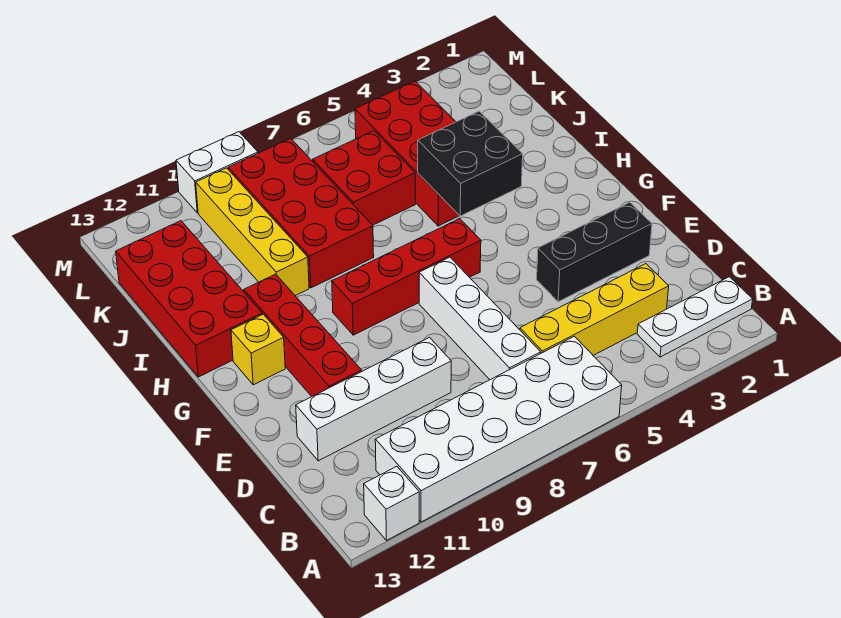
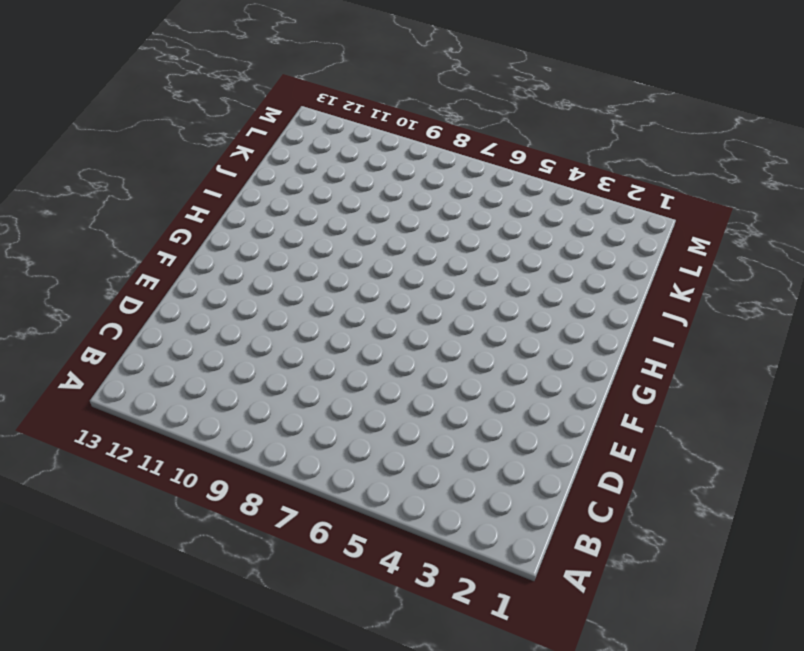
none -> white 2x6 brick [375,336,622,522]
none -> white 1x1 brick [364,466,419,541]
none -> white 1x3 plate [637,277,753,357]

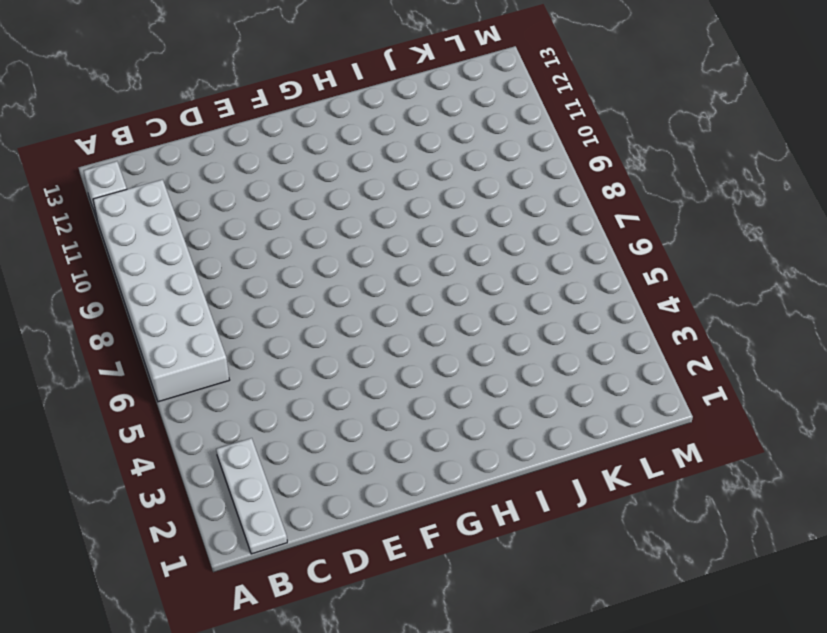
none -> yellow 1x4 brick [520,264,669,355]
none -> white 1x4 brick [419,257,541,380]
none -> white 1x4 brick [296,338,451,461]

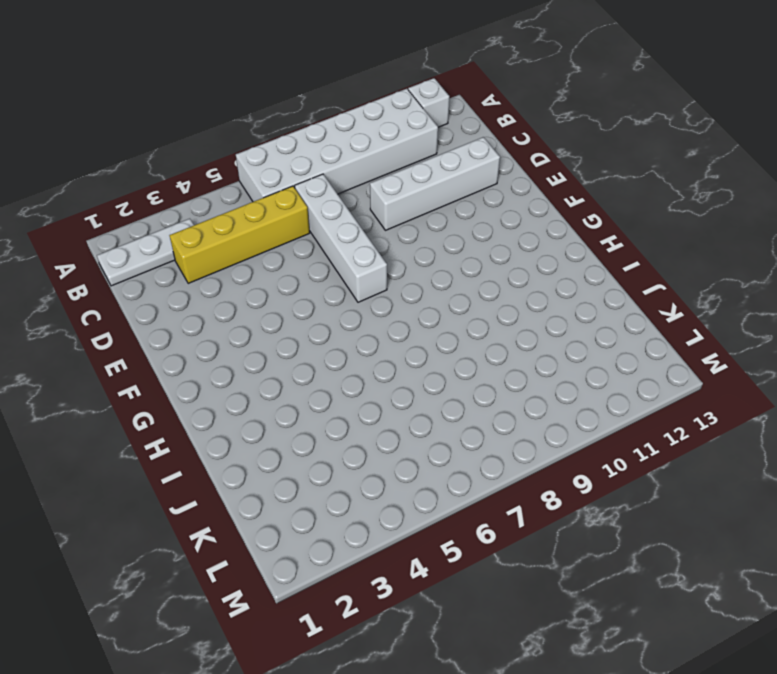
none -> black 1x3 brick [537,202,652,302]
none -> red 1x4 brick [244,274,362,396]
none -> red 1x4 brick [332,219,481,335]

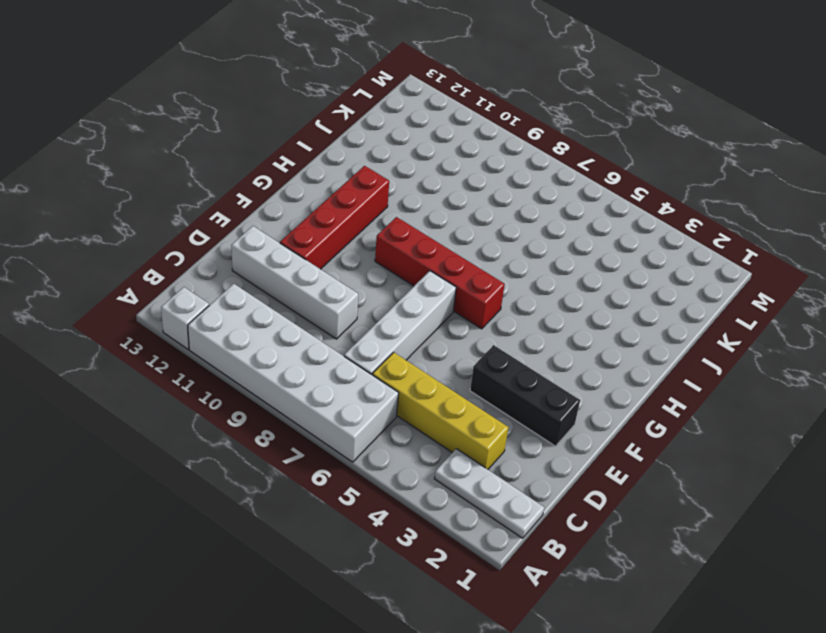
none -> yellow 1x1 brick [231,314,285,385]
none -> red 2x4 brick [116,221,262,377]
none -> red 2x4 brick [355,81,459,226]

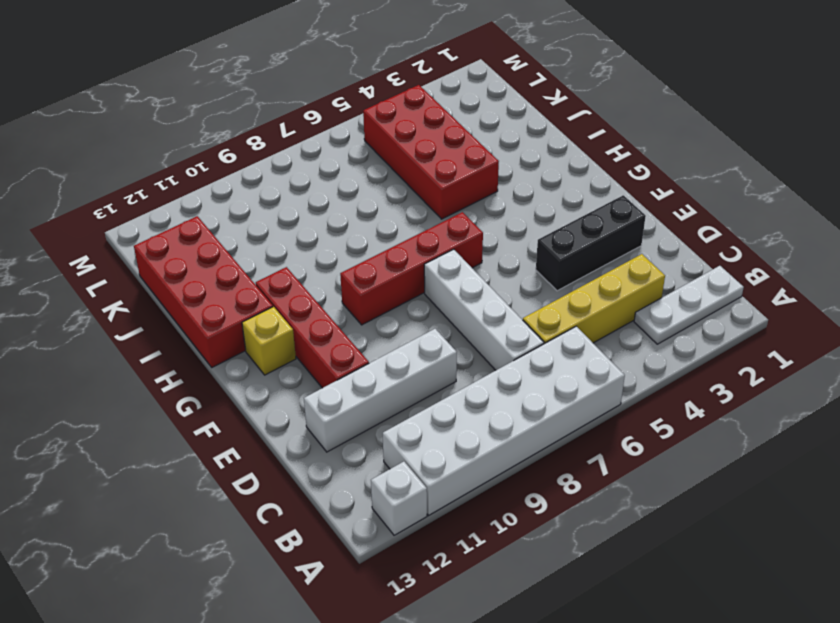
none -> red 2x4 brick [228,138,374,288]
none -> yellow 1x4 brick [196,168,309,296]
none -> red 2x2 brick [313,131,415,225]

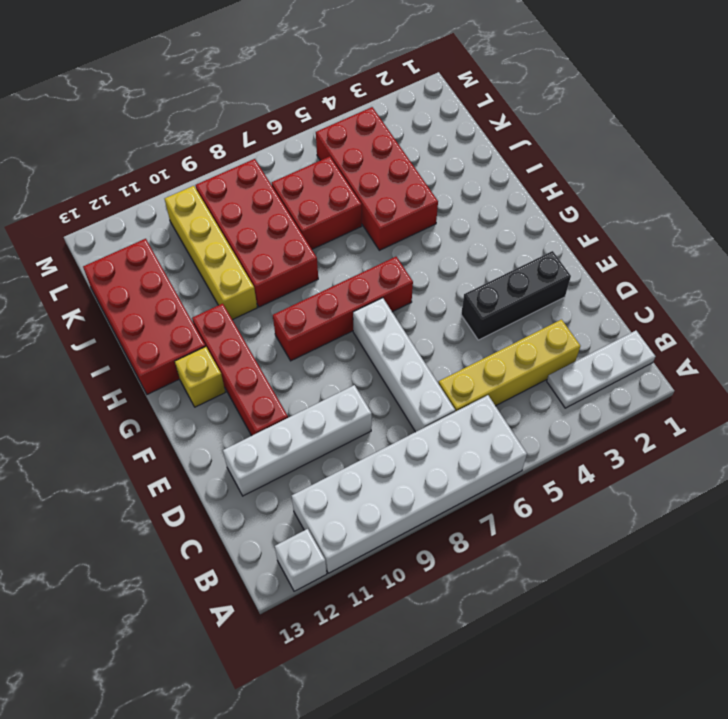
none -> white 1x2 brick [176,132,258,213]
none -> black 2x2 brick [418,111,523,216]

